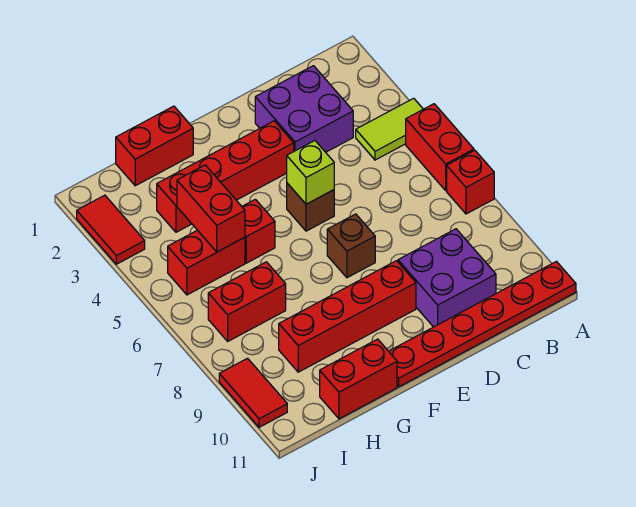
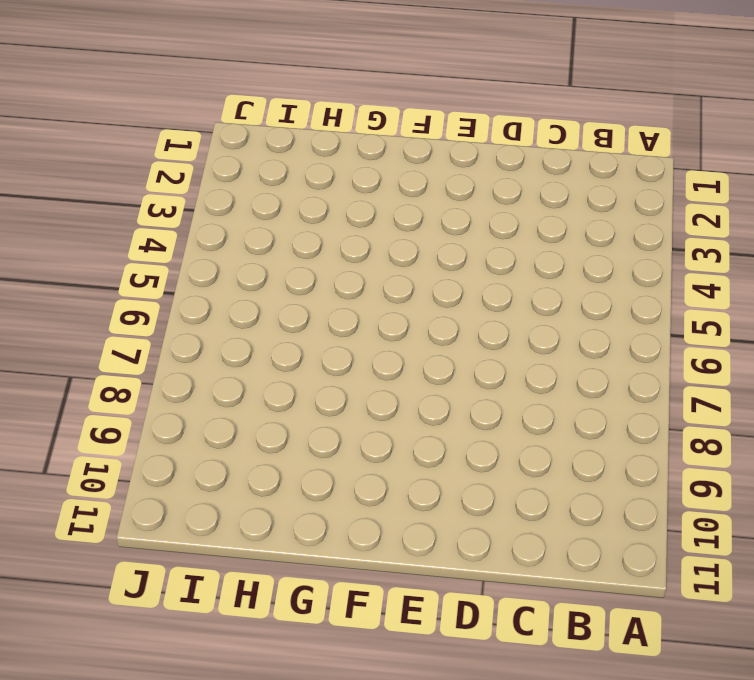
none -> lime 1x2 tile [356,98,423,160]
none -> red 1x2 brick [406,104,474,190]
none -> red 1x1 brick [447,150,494,214]

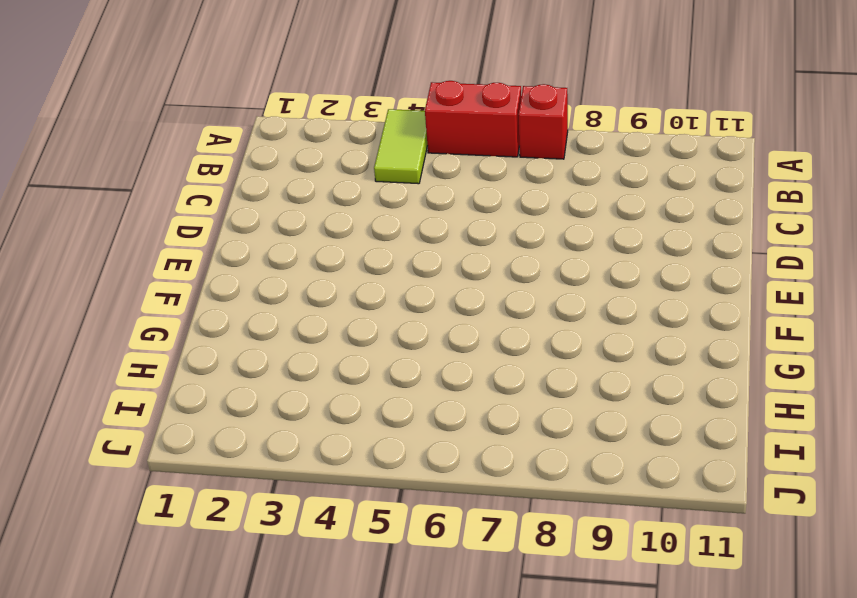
none -> red 1x6 plate [389,261,576,387]
none -> purple 2x2 brick [255,66,353,152]
none -> purple 2x2 brick [398,229,496,327]

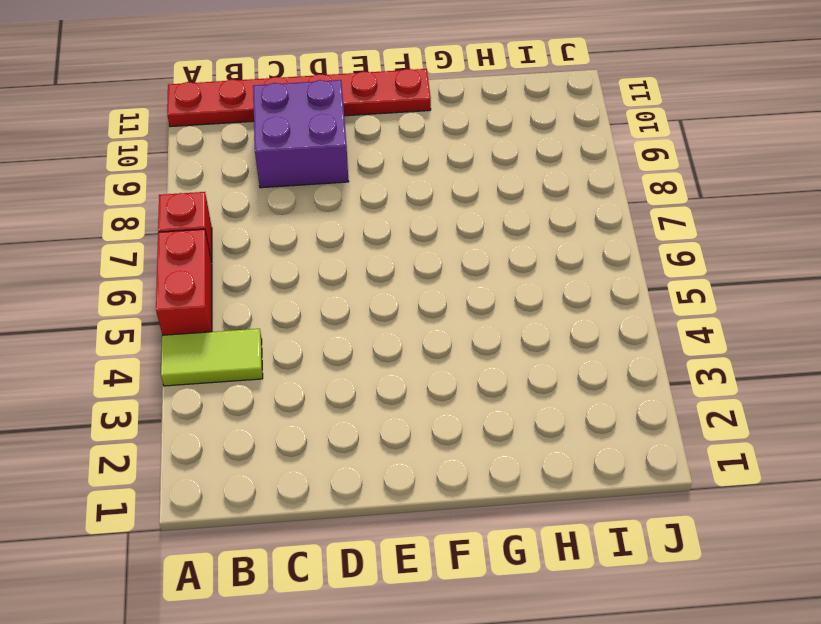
none -> purple 2x2 brick [255,66,353,152]
none -> red 1x4 brick [157,121,294,232]
none -> brown 1x1 brick [287,183,334,231]

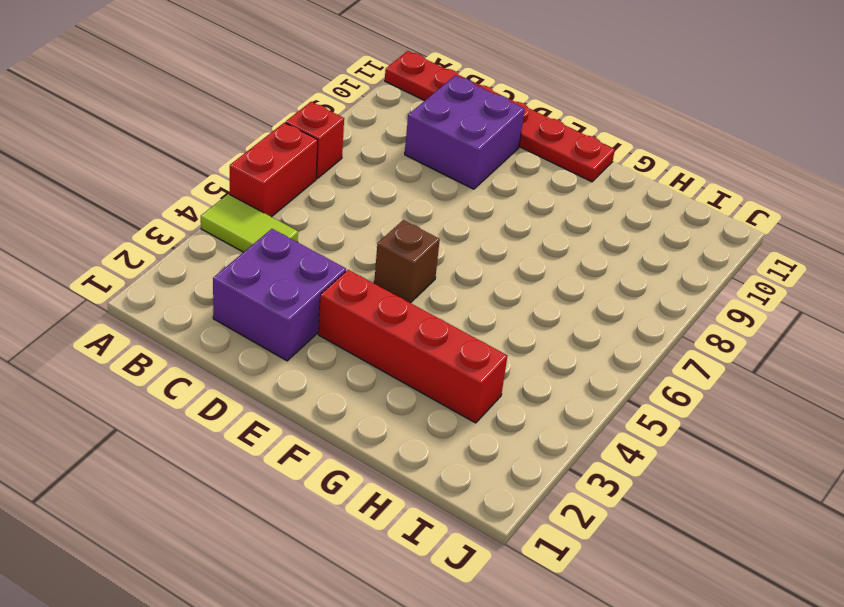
none -> brown 1x1 brick [327,214,375,278]
none -> red 1x4 brick [279,261,416,372]
none -> red 1x2 brick [116,106,193,186]

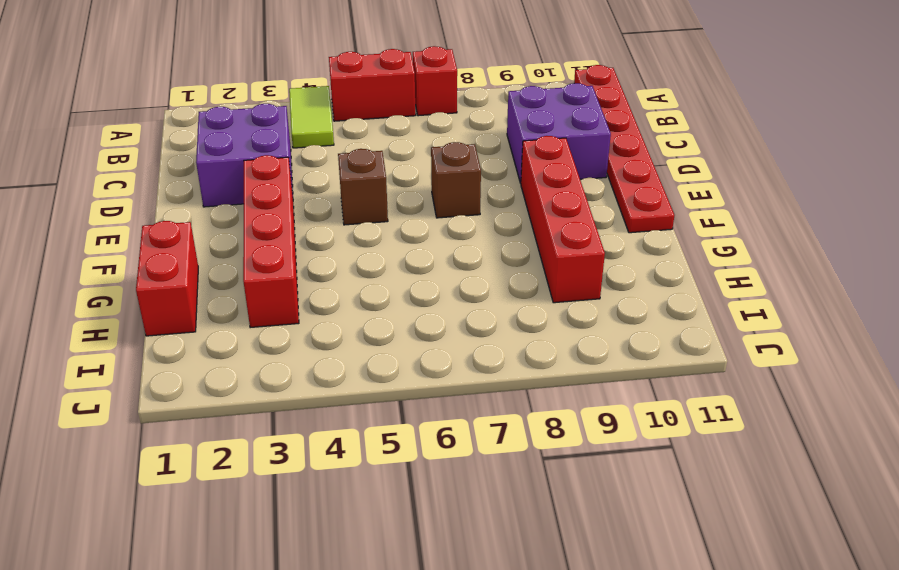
none -> red 1x1 brick [242,199,275,263]
none -> red 1x2 brick [320,339,397,419]
none -> red 1x2 brick [168,230,245,295]

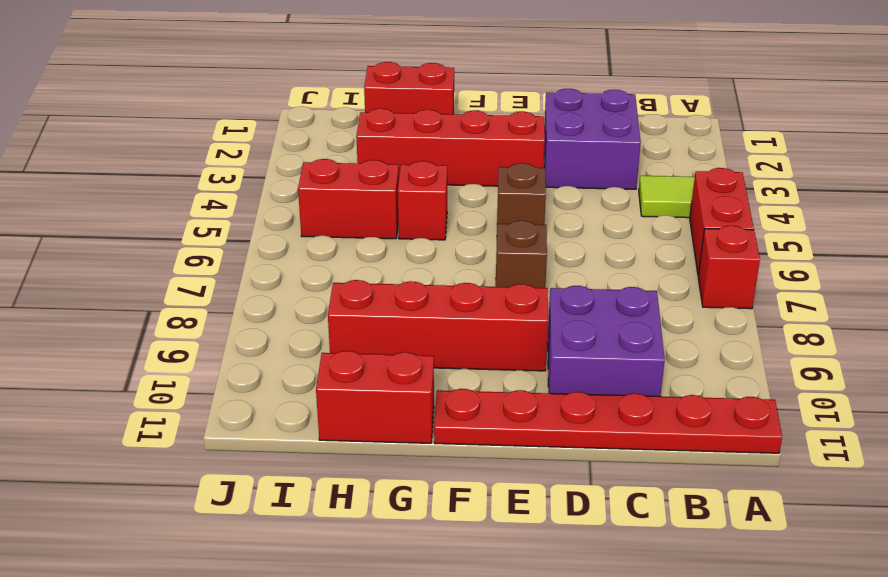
none -> red 1x2 brick [208,262,286,341]
none -> red 1x2 tile [77,195,145,264]
none -> red 1x2 tile [219,358,287,427]

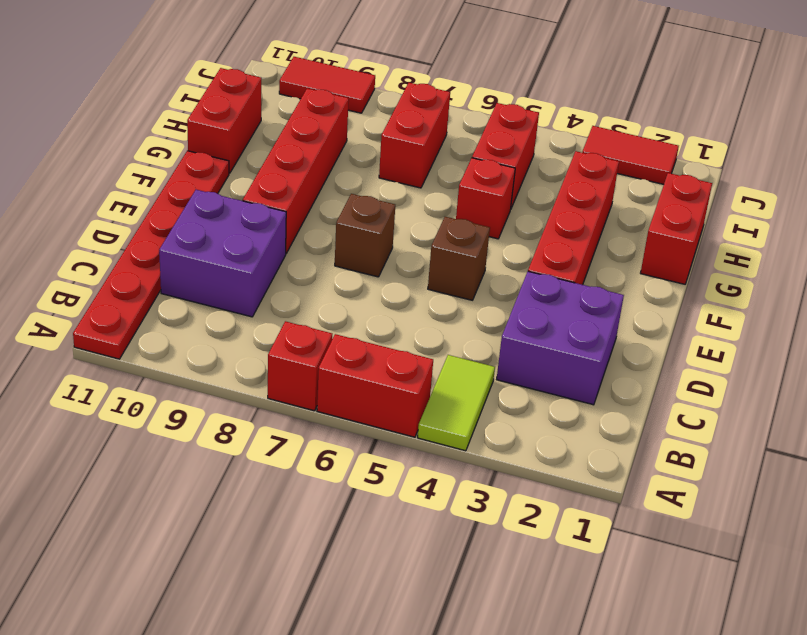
none -> lime 1x1 brick [287,141,334,204]
none -> red 1x2 brick [177,165,245,252]

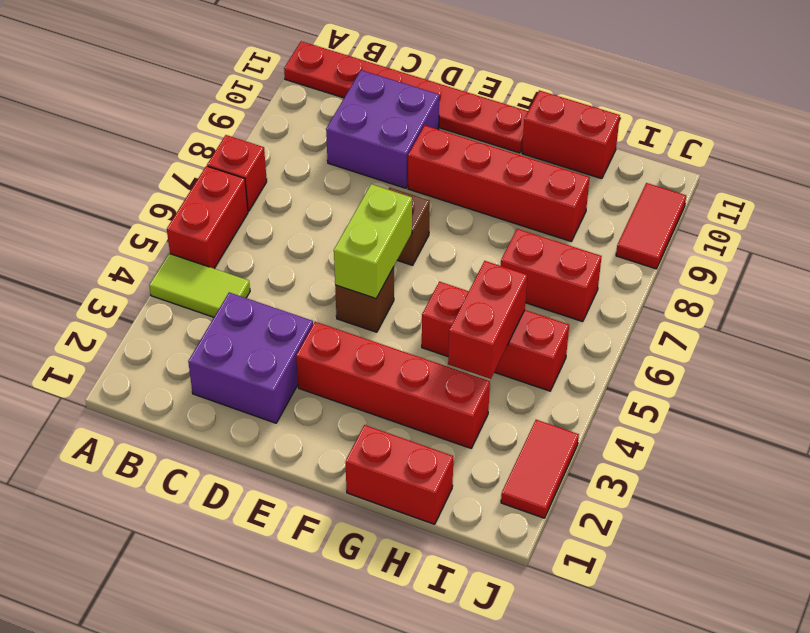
lime 1x2 brick [334,184,412,299] -> lime 1x1 brick [287,141,334,204]

